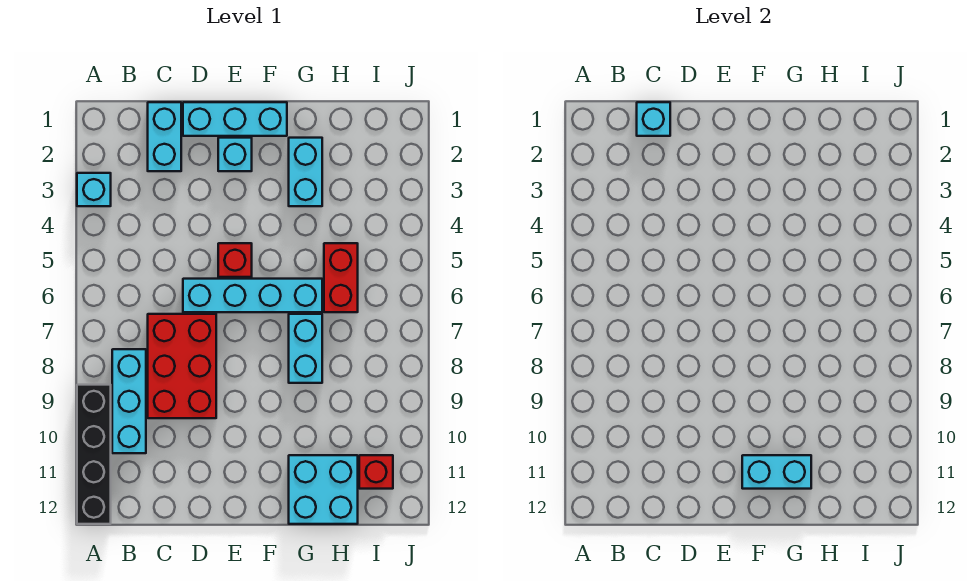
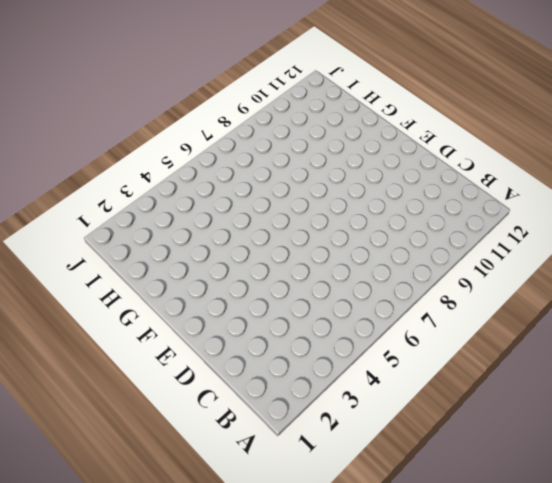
none -> cyan 1x1 brick [77,173,111,206]
none -> black 1x4 brick [77,385,111,524]
none -> cyan 1x3 brick [112,349,146,453]

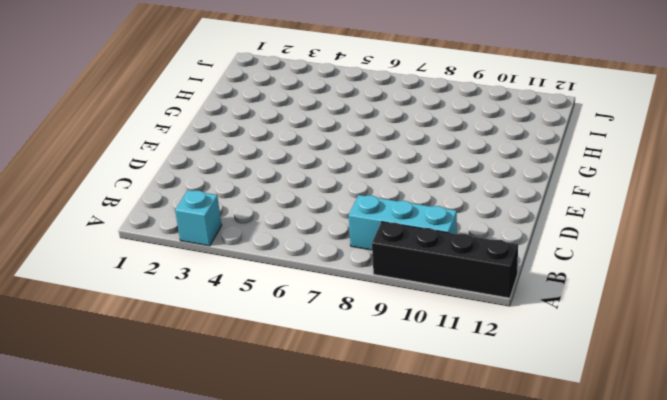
none -> cyan 1x2 brick [148,102,181,171]
none -> red 2x3 brick [148,314,216,418]
none -> cyan 1x3 brick [183,102,287,136]

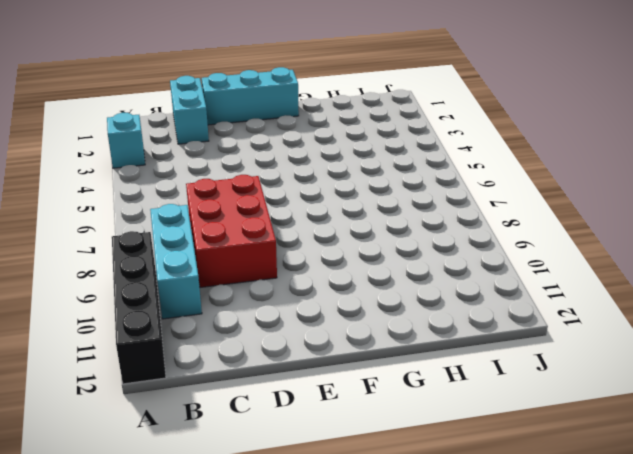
none -> cyan 1x4 brick [183,279,322,312]
none -> cyan 1x1 brick [218,138,252,171]
none -> red 1x1 brick [218,243,252,277]

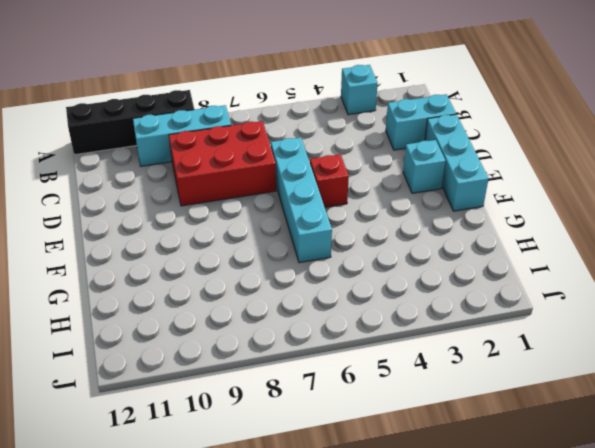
none -> cyan 1x2 brick [289,138,322,206]
none -> cyan 1x2 brick [289,314,322,383]
none -> cyan 2x2 brick [289,455,358,524]

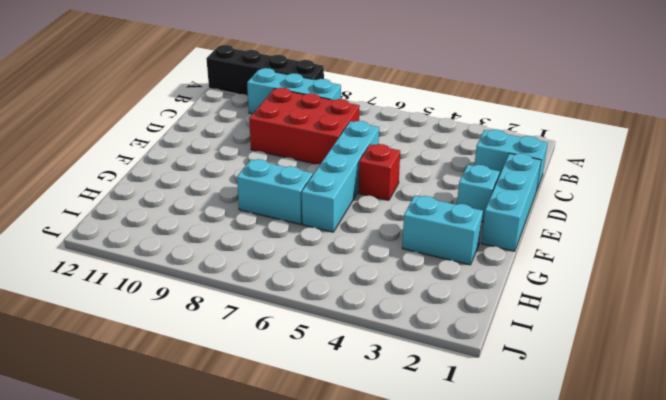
none -> cyan 1x1 brick [77,173,111,206]
none -> cyan 2x2 brick [289,455,358,524]
none -> red 1x2 brick [324,243,358,312]

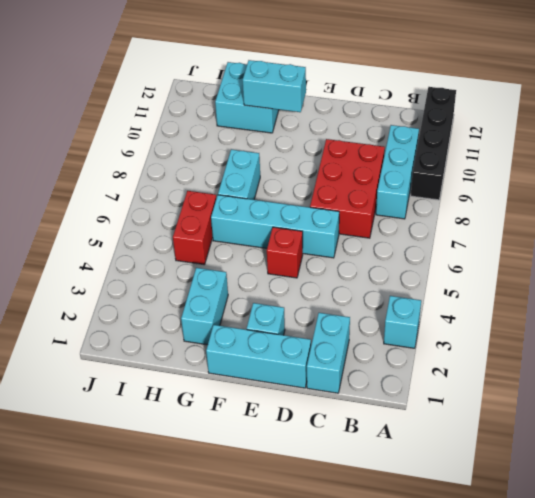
none -> red 1x1 brick [359,455,393,489]
none -> cyan 1x1 brick [637,102,670,136]

